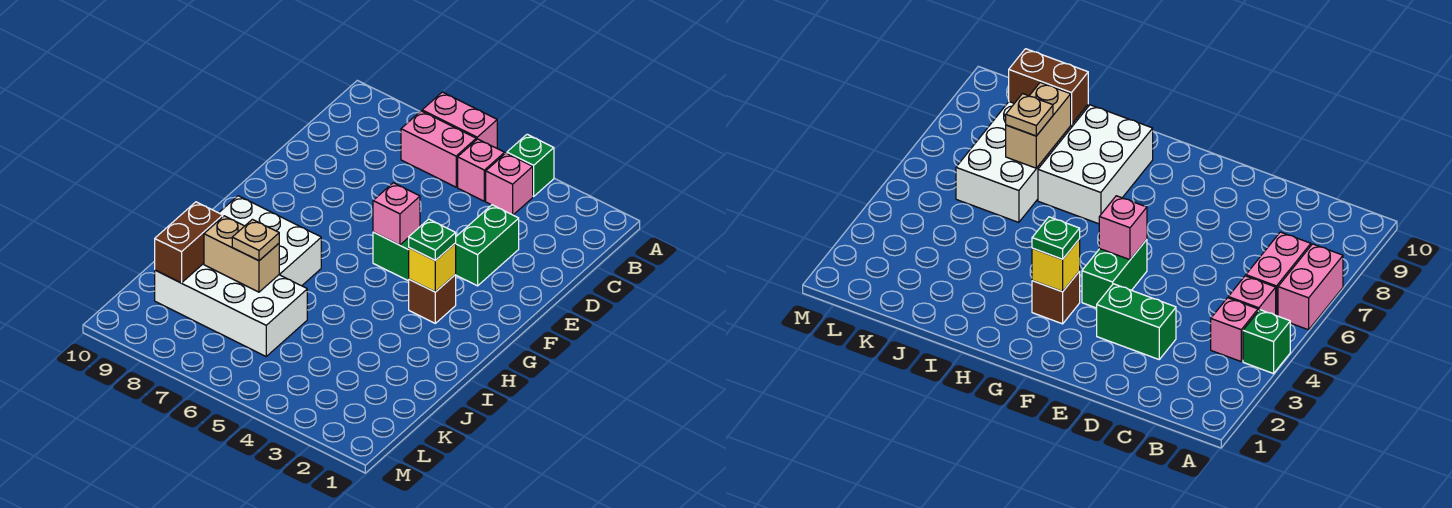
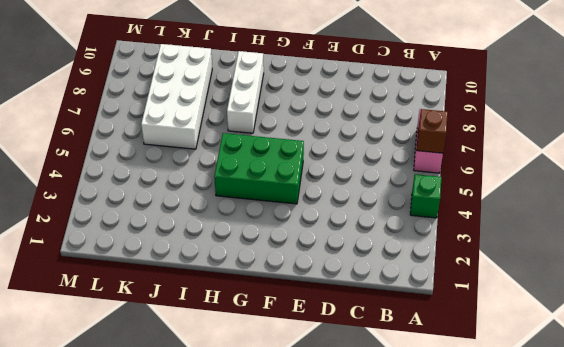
brown 1x1 brick [416,109,448,153] -> brown 1x1 brick moved to [409,275,456,323]
green 2x3 brick [214,133,304,204] -> green 1x2 brick [373,232,409,281]
white 1x3 brick [227,51,264,133] -> white 2x3 brick [219,196,321,286]
none -> pink 1x1 brick [486,153,533,215]
none -> pink 1x1 brick [458,139,505,201]
none -> pink 1x2 brick [401,111,476,187]

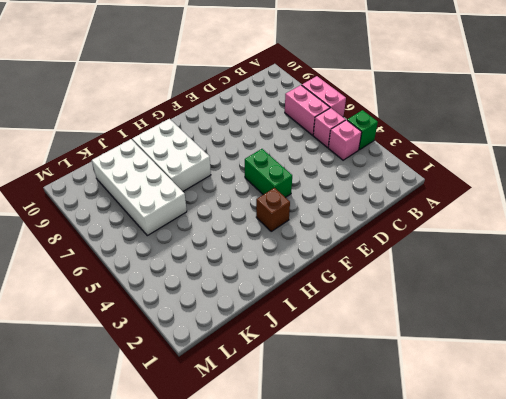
none -> green 1x2 brick [455,205,519,286]
none -> pink 1x1 brick [373,183,420,245]
none -> yellow 1x1 brick [409,243,456,292]

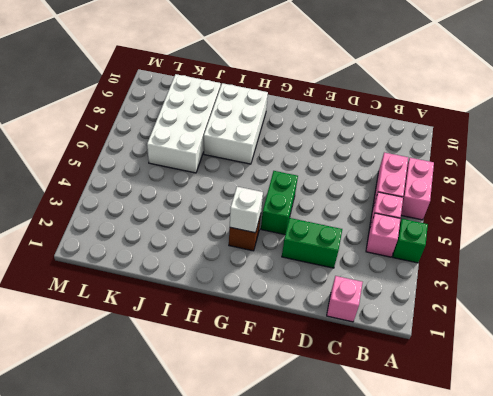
pink 1x1 brick [327,276,363,322] -> pink 1x1 brick moved to [373,183,420,245]
white 1x1 brick [230,187,263,233] -> yellow 1x1 brick [409,243,456,292]
none -> tan 1x2 brick [204,216,279,292]
none -> brown 1x2 brick [155,202,223,283]
none -> green 1x1 plate [409,219,456,261]

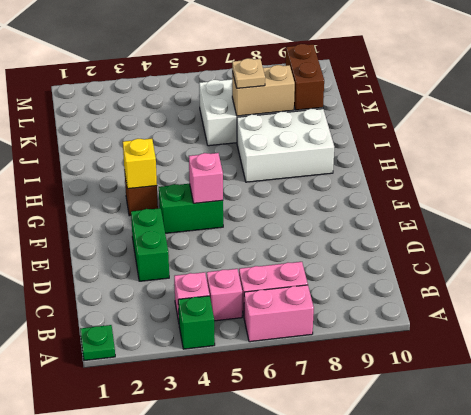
green 1x1 plate [80,325,115,361] -> green 1x1 plate moved to [409,219,456,261]

